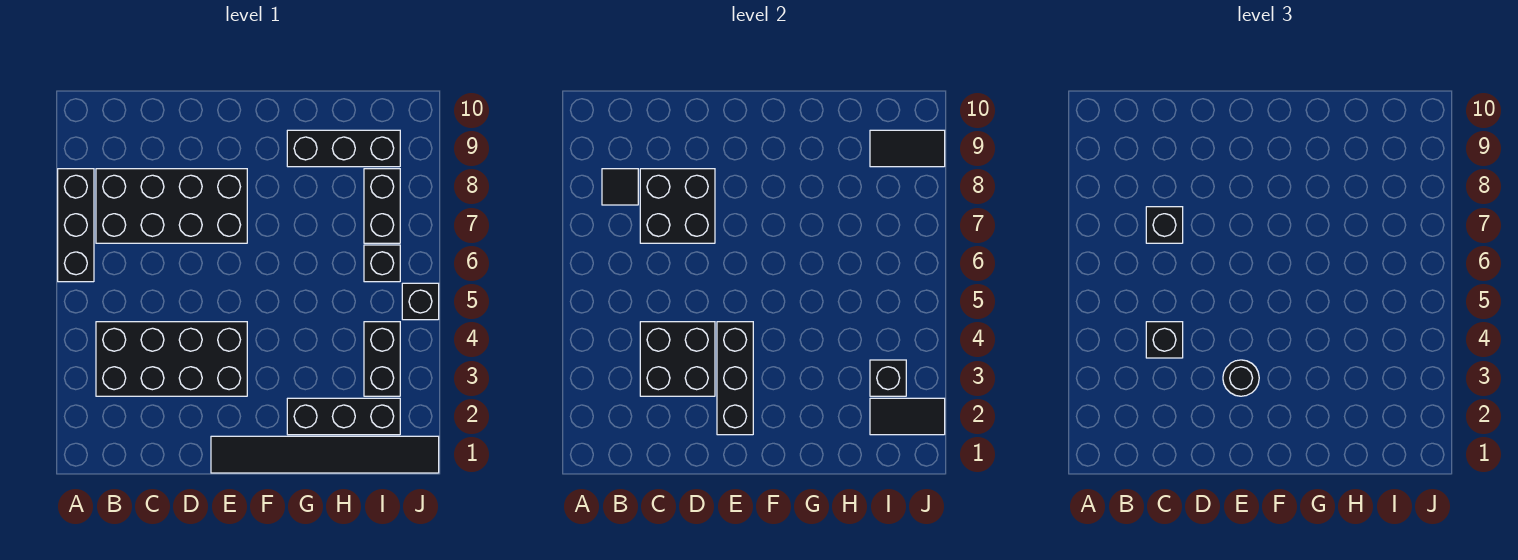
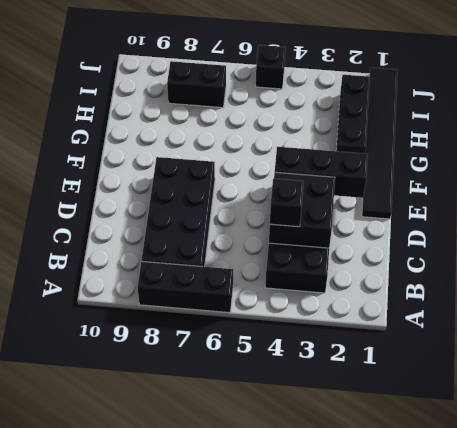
none -> black 1x3 brick [287,130,400,167]
none -> black 1x2 brick [364,322,400,396]
none -> black 1x1 brick [364,245,400,282]

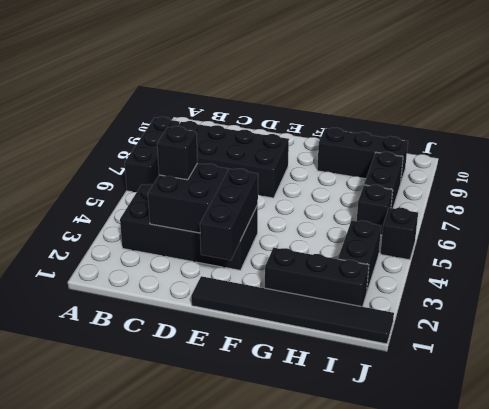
none -> black 1x1 tile [602,169,638,205]
none -> black 2x2 brick [640,169,715,243]
none -> black 1x2 tile [870,398,945,435]

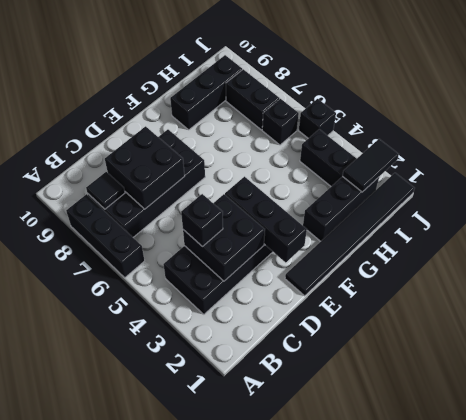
none -> black 1x1 brick [870,360,906,396]
none -> black 1x2 tile [870,130,945,167]
none -> black 1x1 brick [1146,207,1183,243]

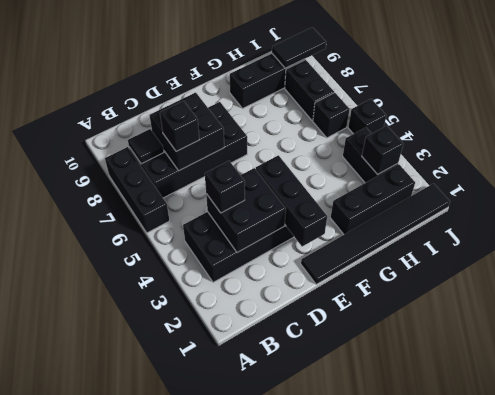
none -> black 1x2 tile [870,398,945,435]
none -> black 1x1 round brick [1223,360,1259,396]

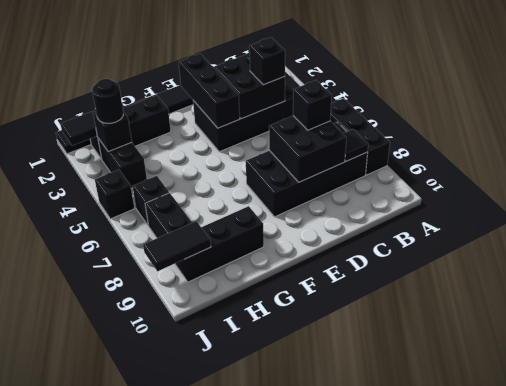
black 1x1 round brick [92,79,123,123] -> black 1x1 round brick moved to [1223,360,1259,396]

